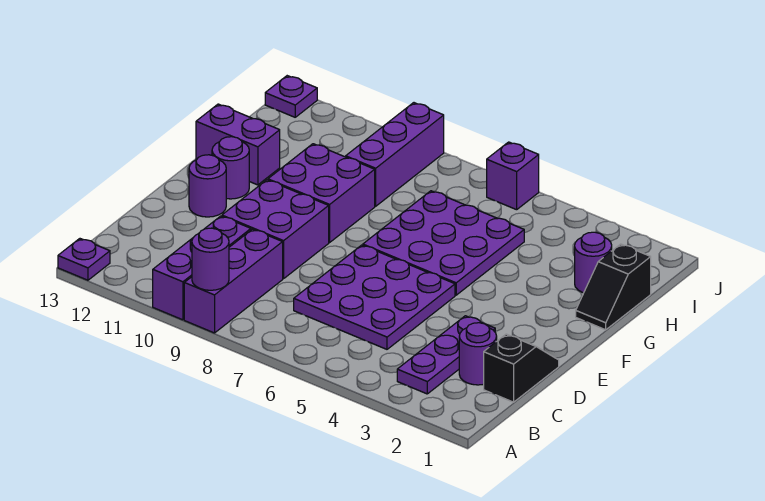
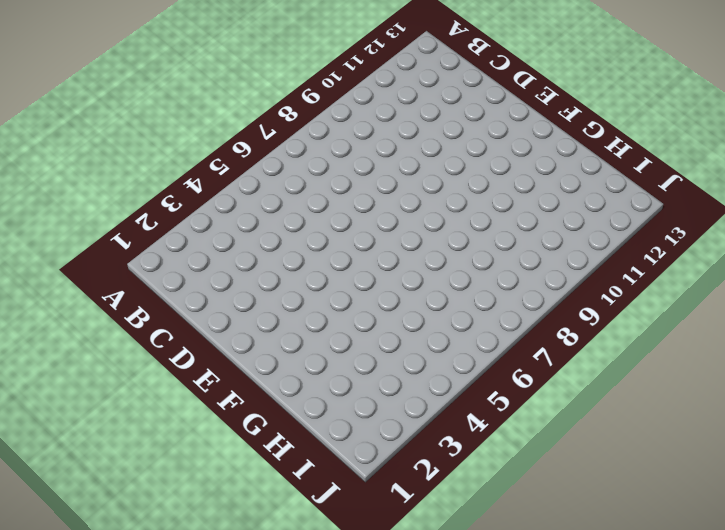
none -> purple 1x3 brick [184,229,283,333]
none -> purple 1x3 brick [153,216,251,320]
none -> purple 1x1 plate [58,239,110,280]

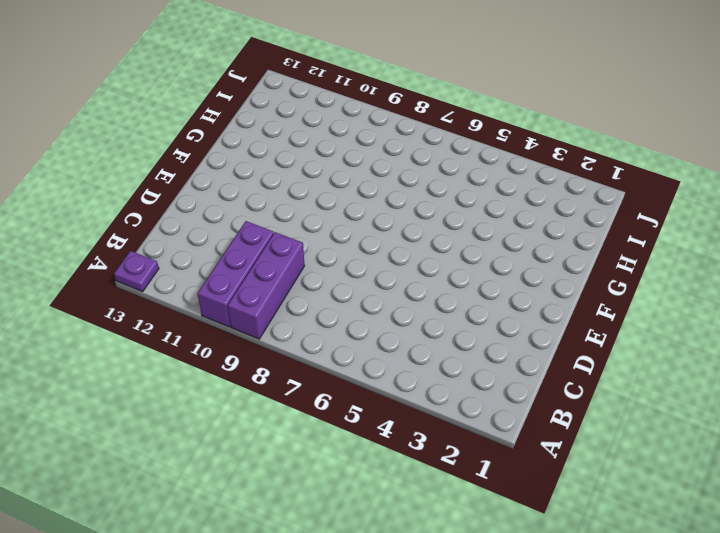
none -> purple 1x3 plate [397,316,495,394]
none -> black 1x2 slope [484,334,559,402]
none -> purple 1x1 round brick [459,323,497,385]

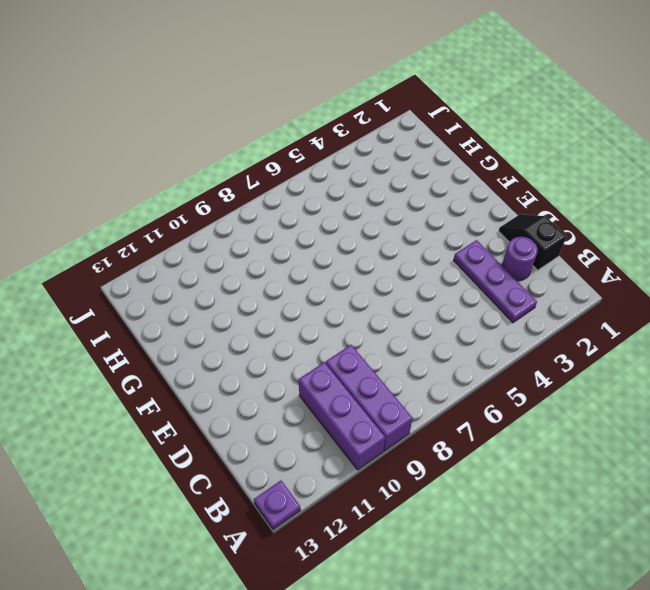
none -> purple 3x3 plate [294,245,455,349]
none -> purple 2x2 brick [222,180,329,279]
none -> purple 1x1 round brick [189,155,226,217]

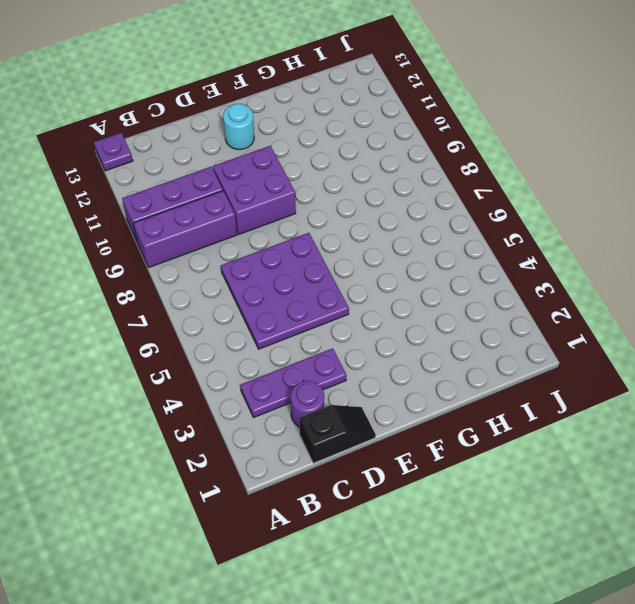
cyan 1x1 round brick [223,104,254,150] -> purple 1x1 round brick [189,155,226,217]
none -> purple 3x3 plate [363,191,524,295]
none -> purple 2x2 brick [268,144,375,242]
none -> purple 1x1 round brick [212,137,249,199]

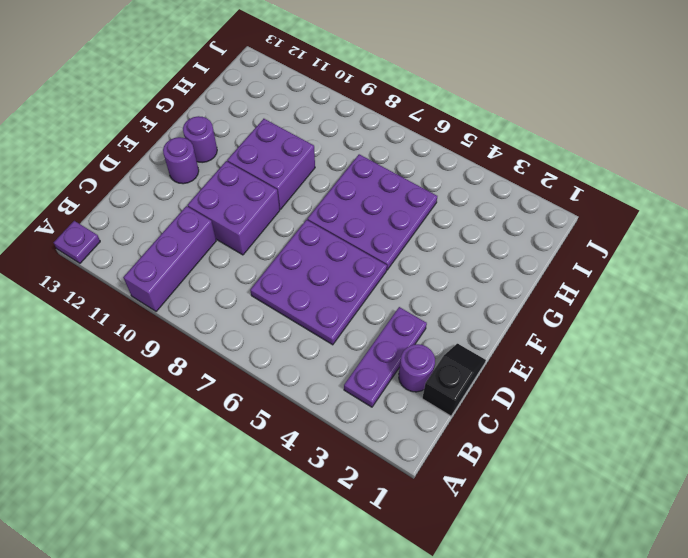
none -> purple 1x3 brick [184,229,283,333]
none -> black 1x2 slope [576,244,651,330]
none -> purple 1x2 brick [196,104,280,185]

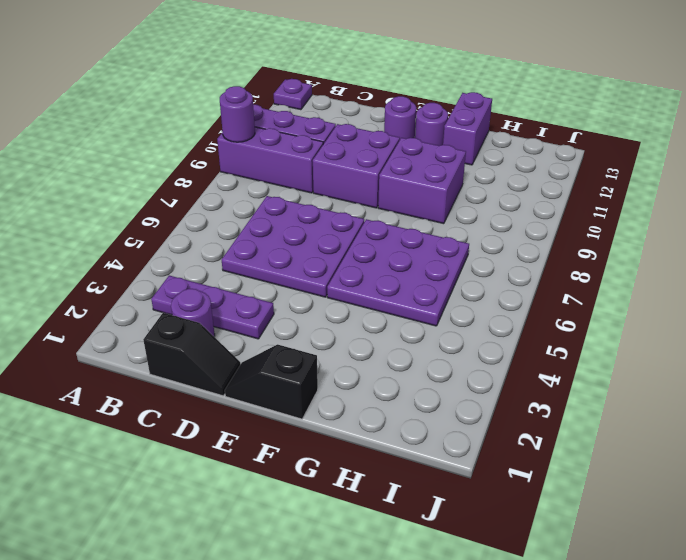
black 1x2 slope [225,345,318,419] -> black 1x2 slope moved to [576,244,651,330]
none -> purple 1x1 round brick [575,232,612,293]
none -> purple 1x3 brick [346,103,444,206]
none -> purple 1x1 brick [487,142,539,210]

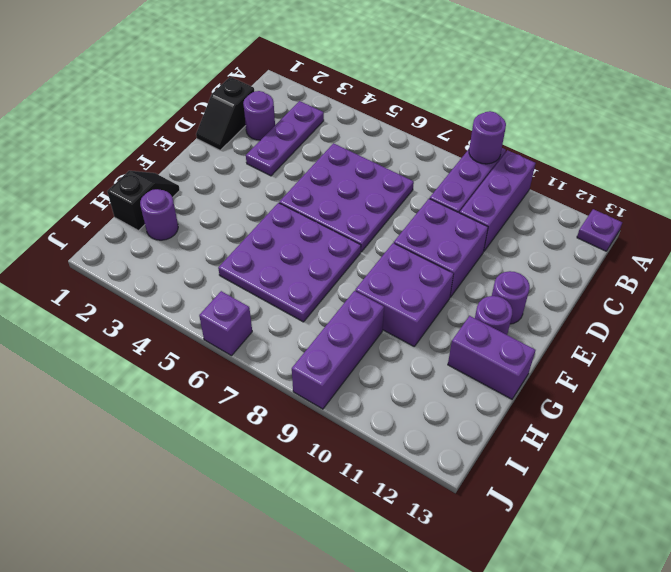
none -> purple 1x1 plate [265,76,317,117]

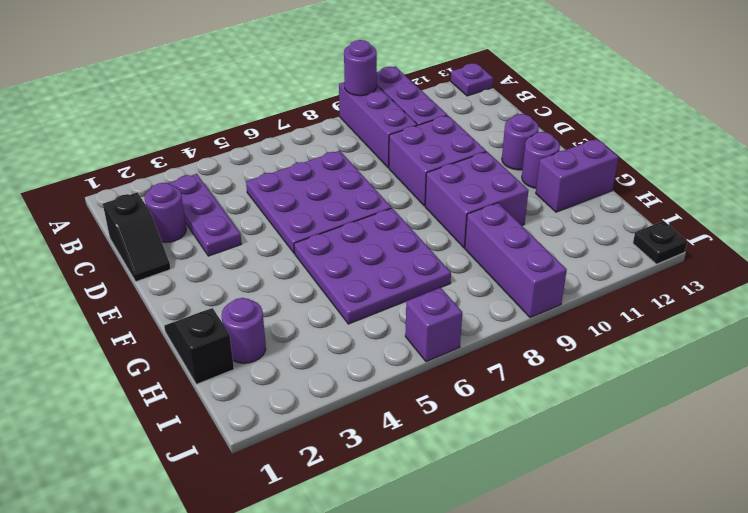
black 1x1 plate [633,221,687,264] -> purple 1x1 plate [265,76,317,117]

